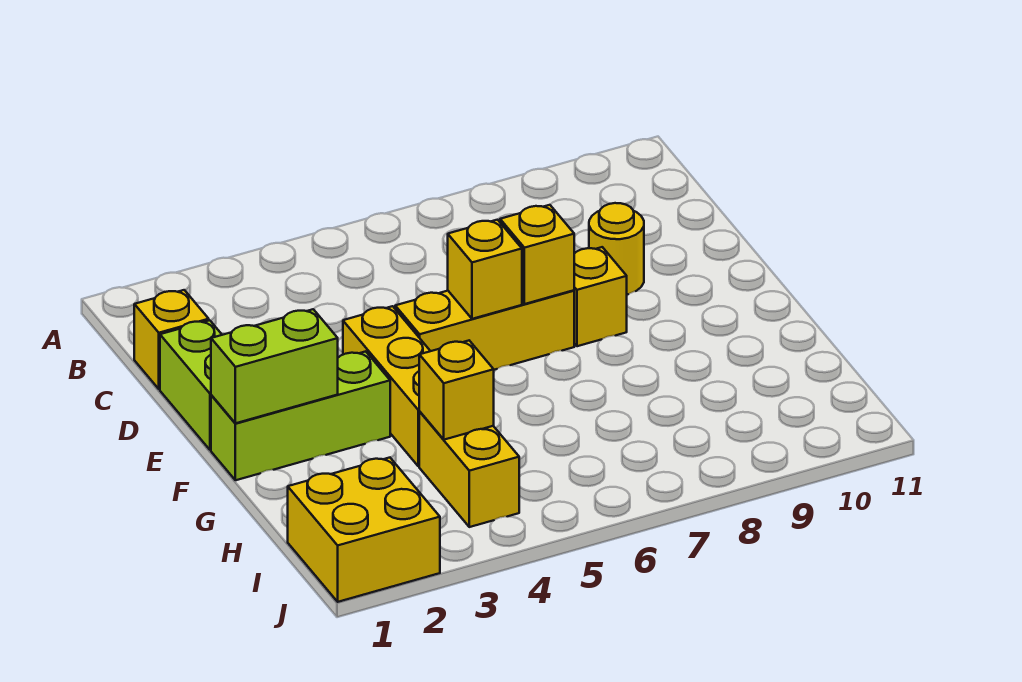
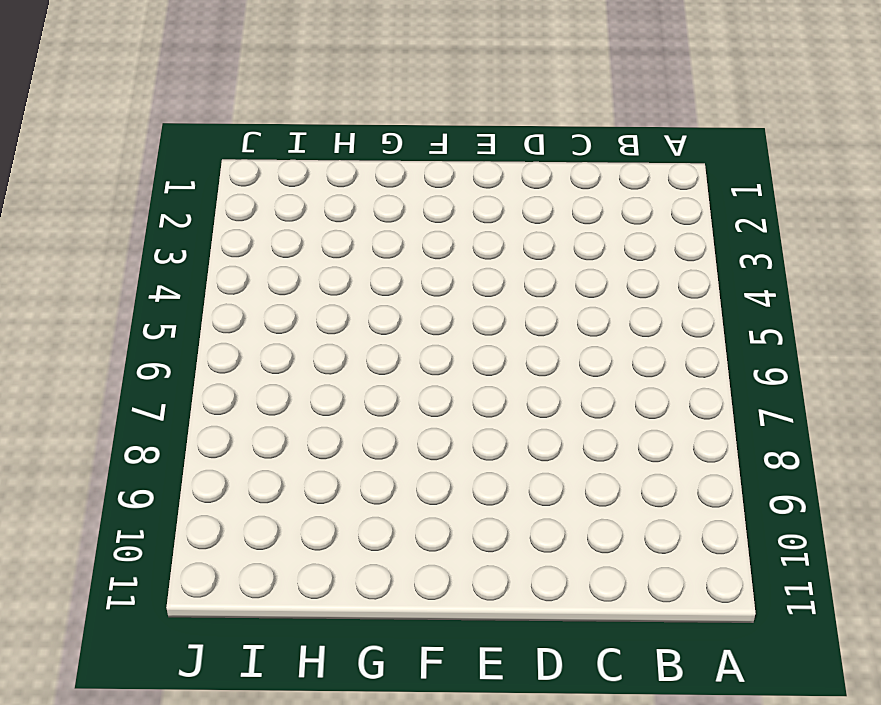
none -> yellow 1x1 brick [134,290,209,389]
none -> lime 1x2 brick [160,320,222,450]
none -> yellow 1x1 round brick [589,203,644,294]

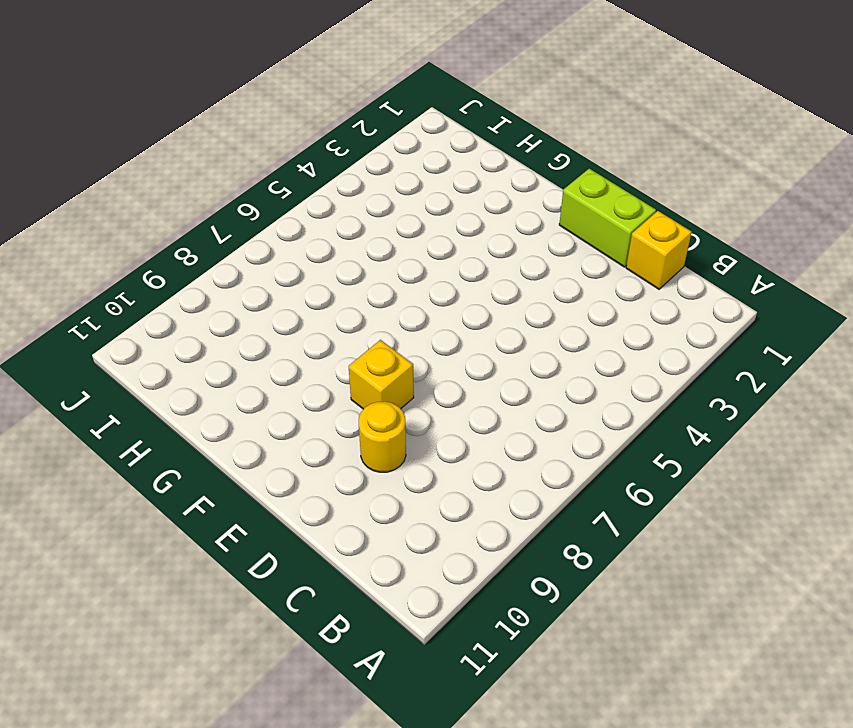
none -> yellow 1x3 brick [343,306,430,466]
none -> yellow 1x3 brick [395,290,574,370]
none -> lime 1x3 brick [211,351,390,480]

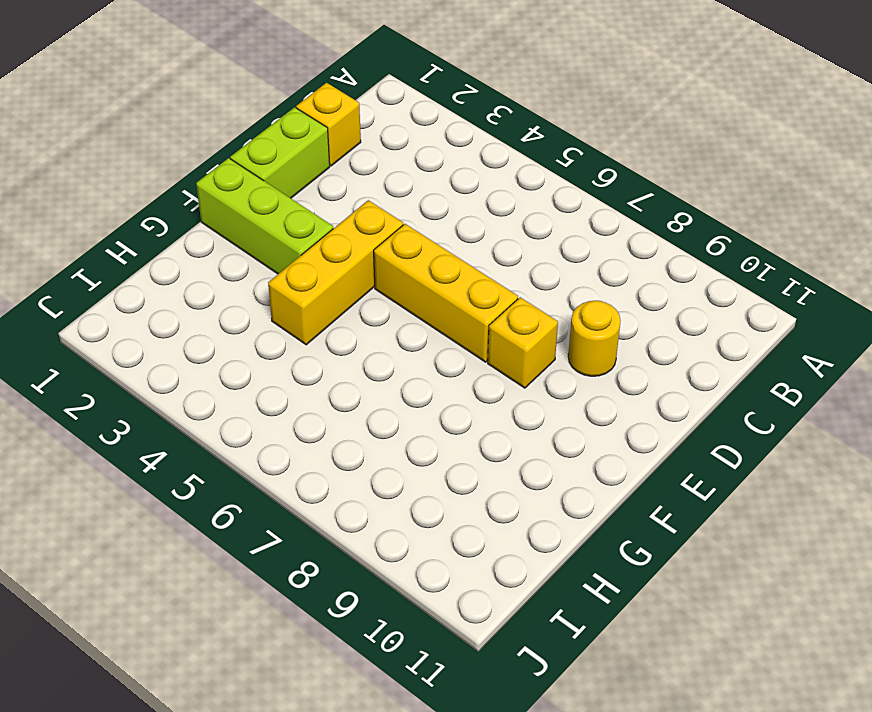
none -> yellow 1x2 brick [419,412,519,527]
none -> yellow 2x2 brick [288,458,440,602]
none -> yellow 1x1 brick [448,220,522,319]

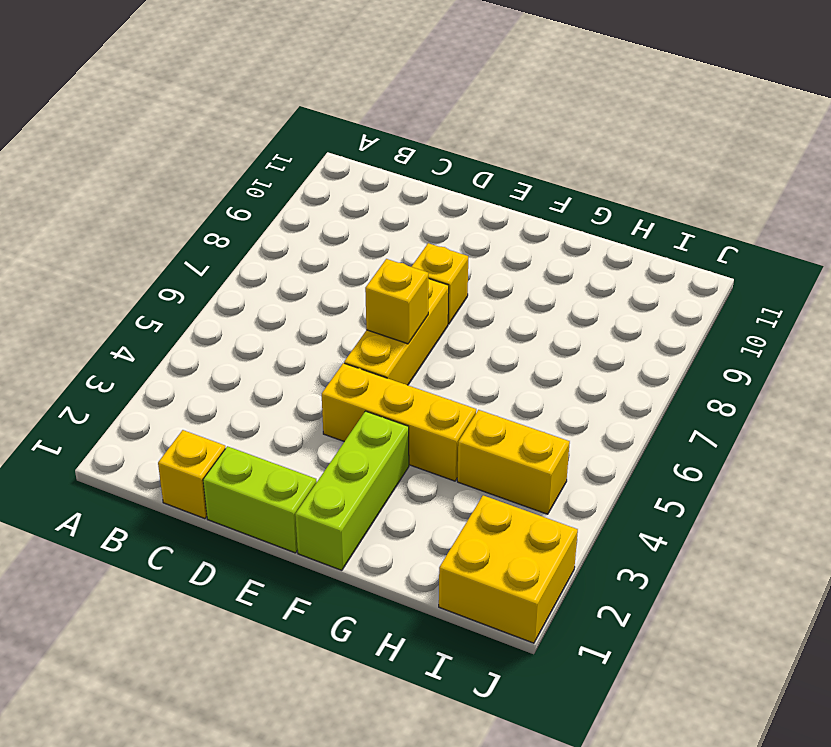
none -> yellow 1x1 round brick [589,203,644,294]
none -> yellow 1x1 brick [500,205,574,304]
none -> lime 1x2 brick [211,309,338,423]

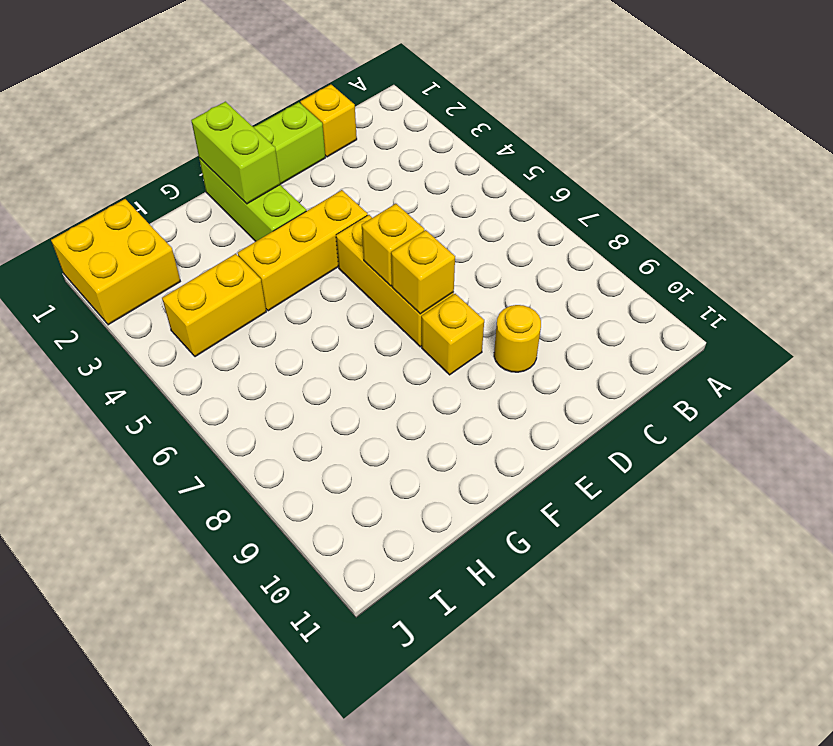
none -> yellow 1x1 brick [419,341,494,440]

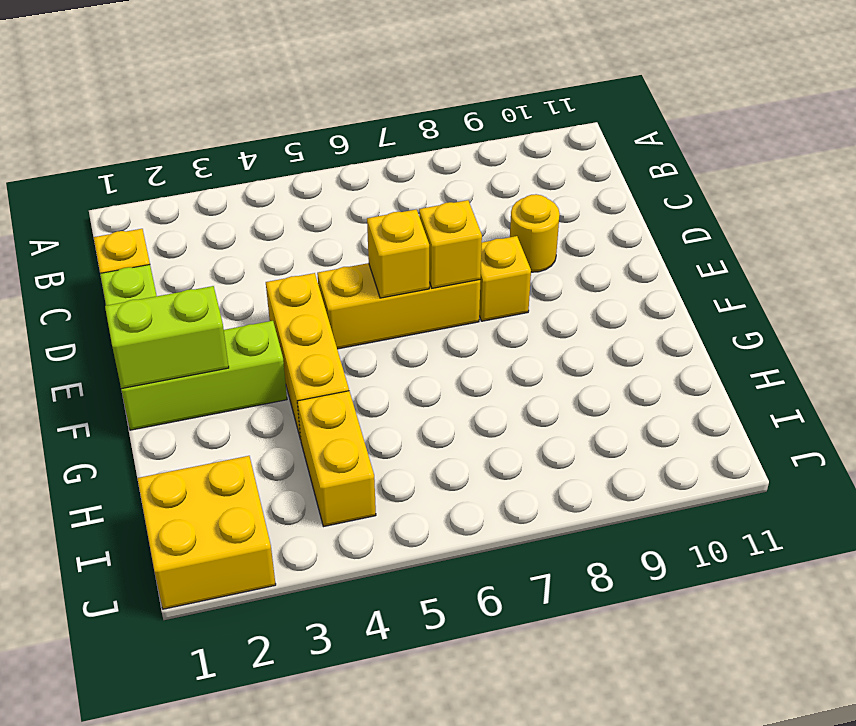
none -> yellow 1x1 brick [419,341,494,440]

